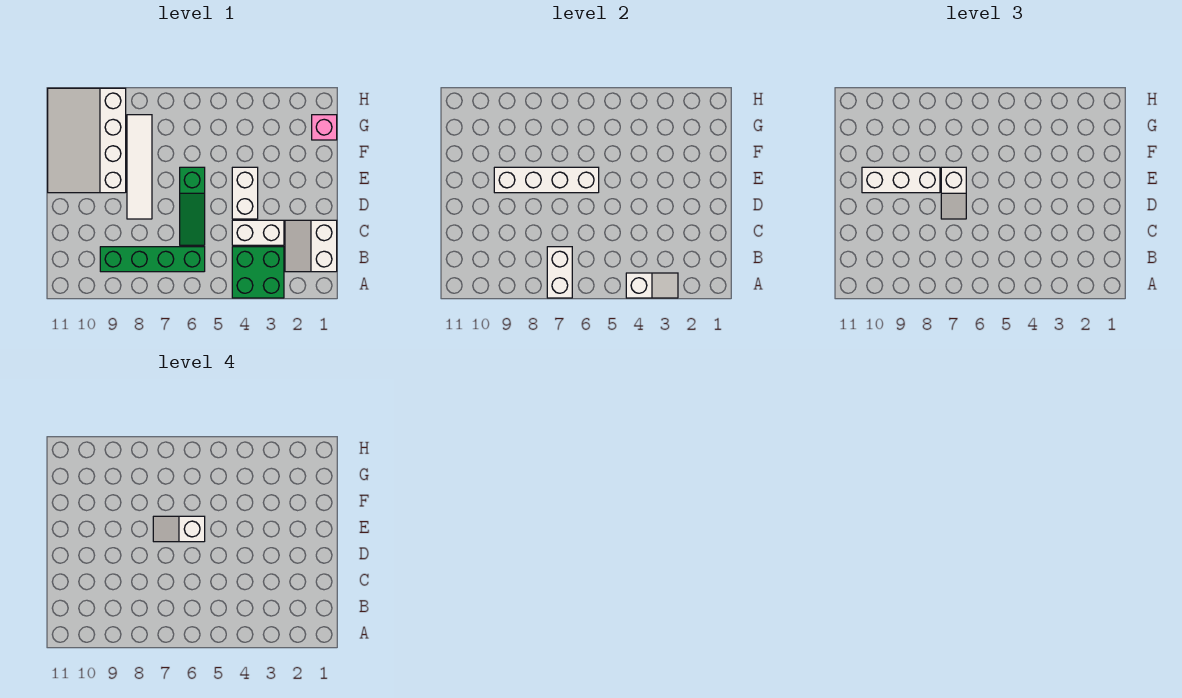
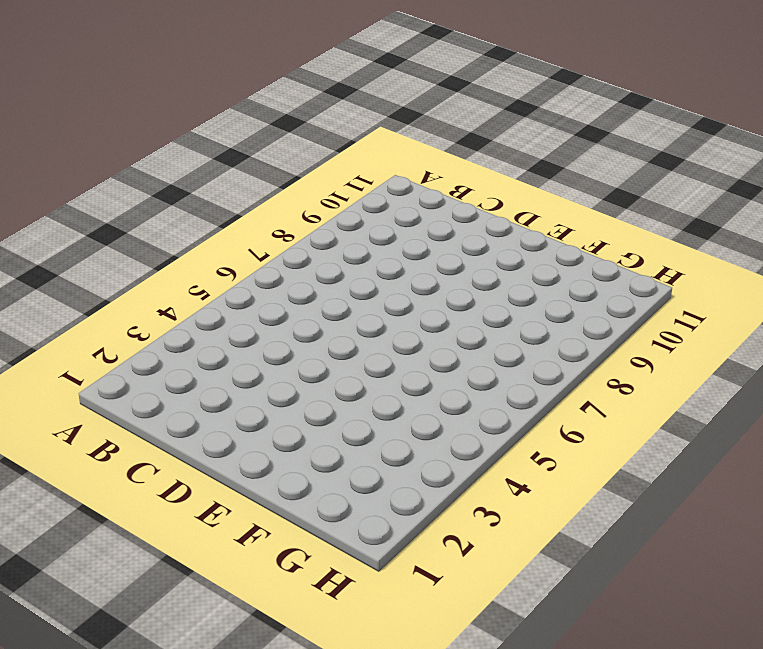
none -> green 2x2 brick [232,247,284,298]
none -> white 2x2 slope [285,220,337,272]
none -> green 1x4 brick [100,247,205,272]

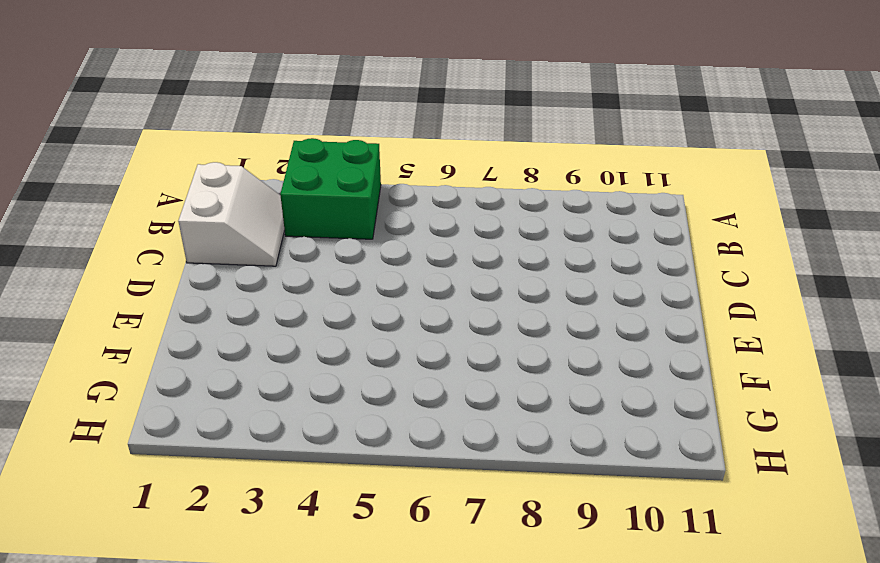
none -> green 1x4 brick [100,247,205,272]
none -> white 1x2 brick [232,220,284,245]
none -> green 1x3 slope [180,167,205,245]

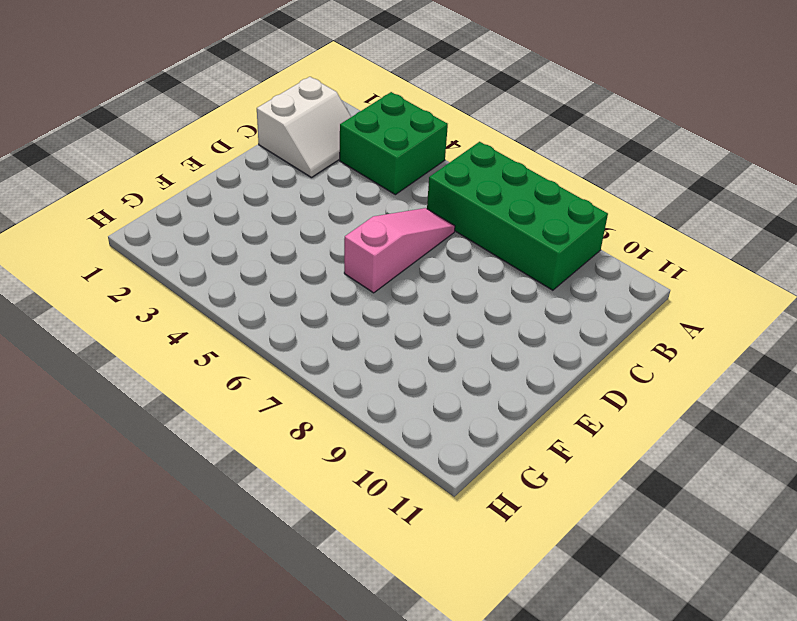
green 2x4 brick [427,142,608,290] -> green 1x4 brick [100,247,205,272]
pink 1x3 slope [344,208,455,293] -> green 1x3 slope [180,167,205,245]
none -> white 1x2 brick [232,220,284,245]
none -> white 1x2 brick [232,167,258,219]
none -> white 1x4 tile [127,115,152,219]

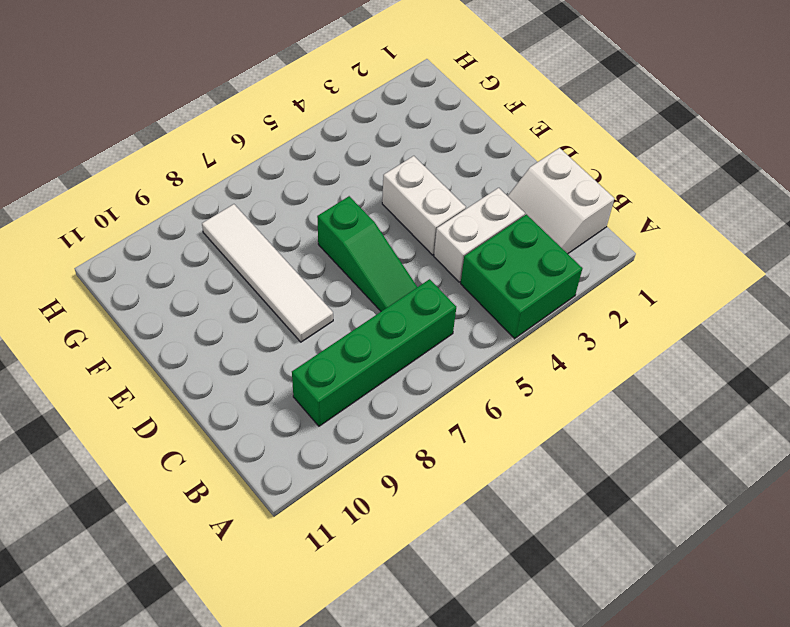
none -> white 3x4 slope [48,88,126,193]
none -> pink 1x1 brick [312,115,337,140]
none -> white 1x2 slope [626,273,678,298]

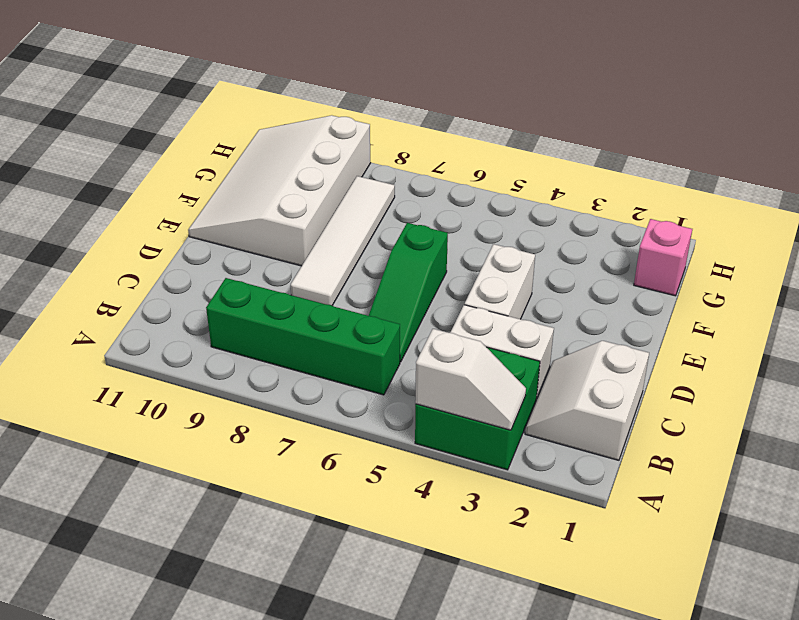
none -> white 1x2 brick [547,247,572,298]
none -> white 1x4 brick [494,167,599,193]
none -> white 1x2 slope [941,167,966,219]

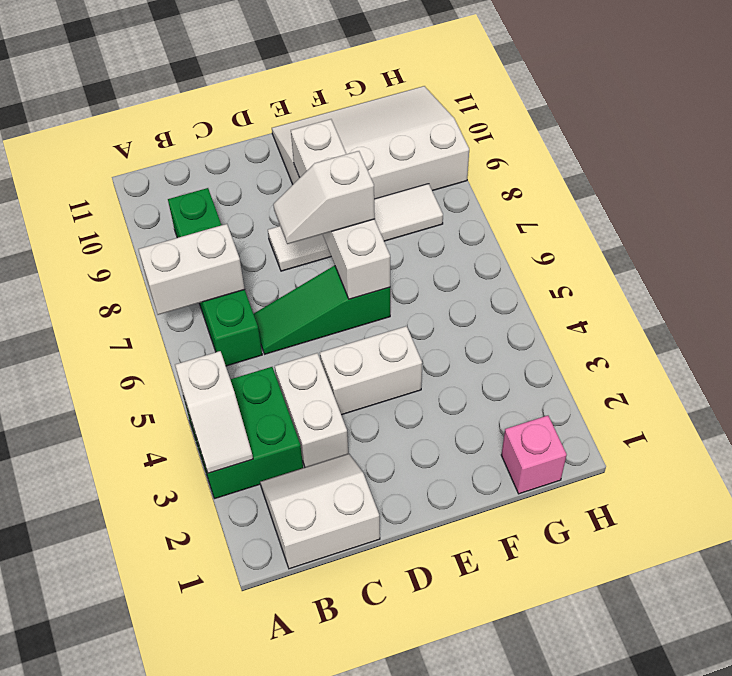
none -> white 1x3 brick [862,167,940,193]
none -> white 1x2 slope [153,516,205,542]

